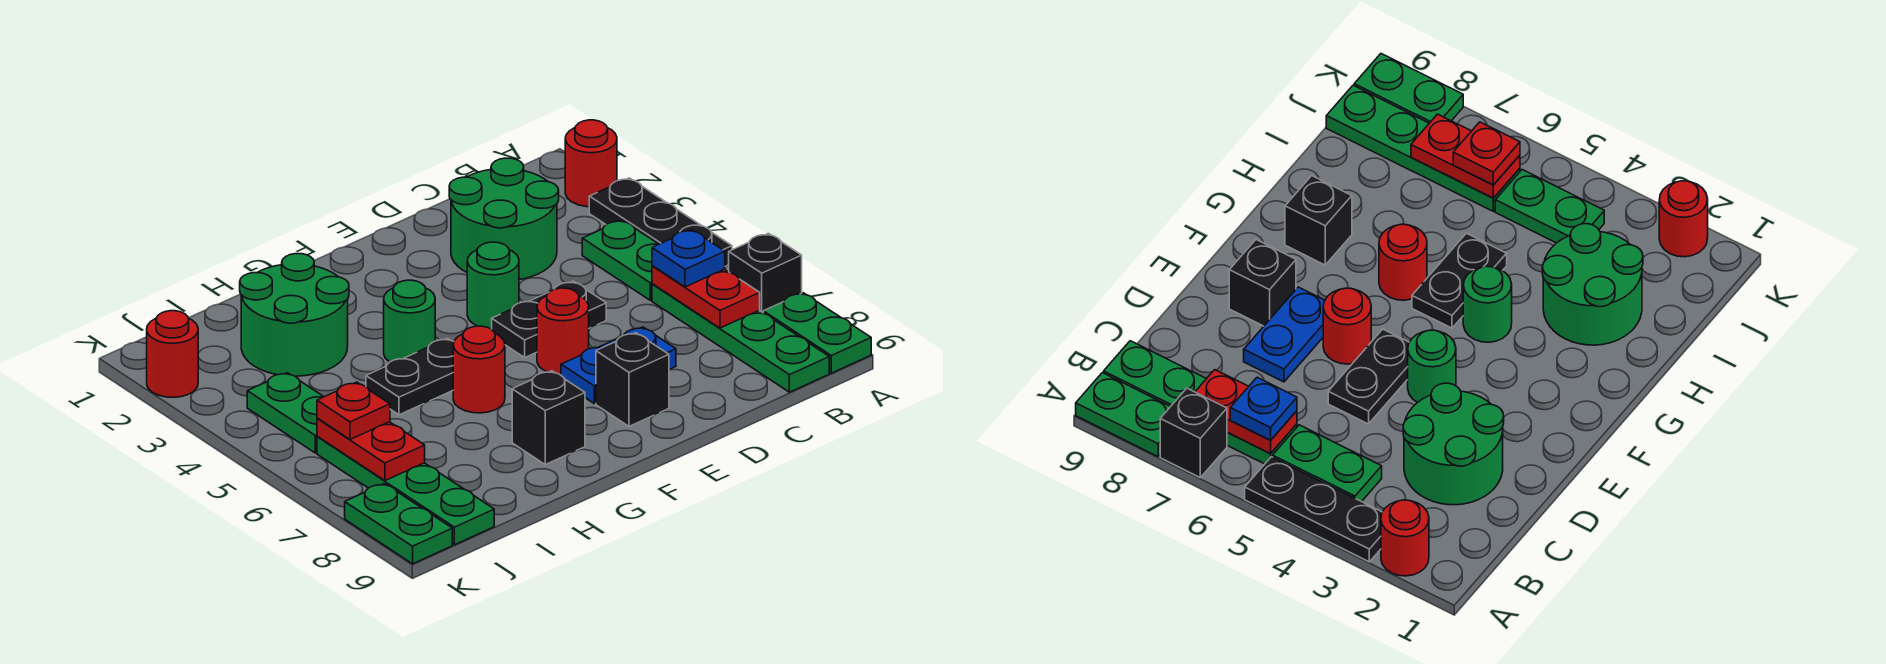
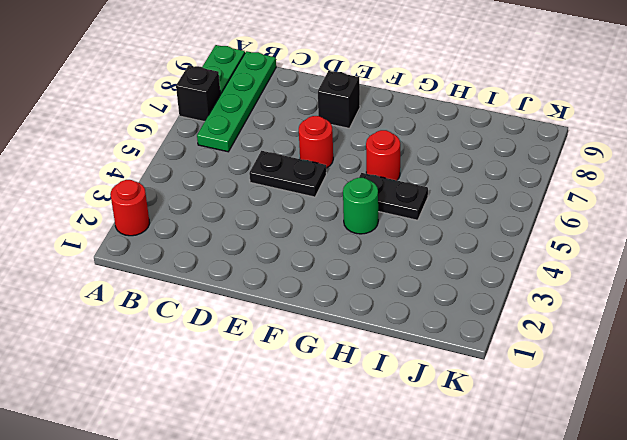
none -> black 1x3 plate [589,178,732,266]
none -> green 1x2 plate [582,220,659,300]
none -> green 2x2 round brick [449,158,559,280]

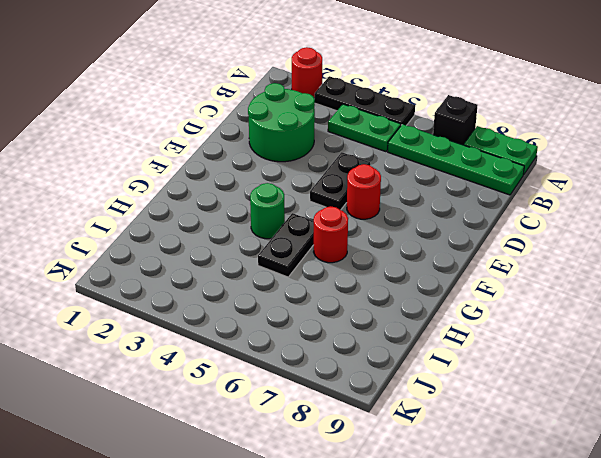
none -> blue 1x2 plate [561,327,676,403]
none -> green 1x1 round brick [467,242,519,329]
none -> black 1x1 brick [596,333,669,426]

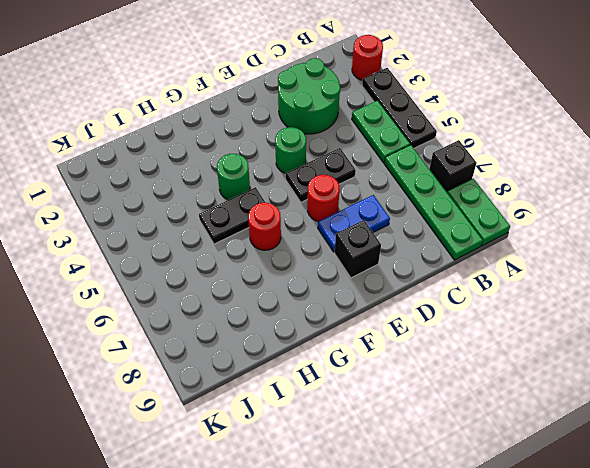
none -> black 1x1 brick [512,371,585,465]
none -> green 2x2 round brick [240,254,349,376]
none -> green 1x2 plate [247,373,324,453]

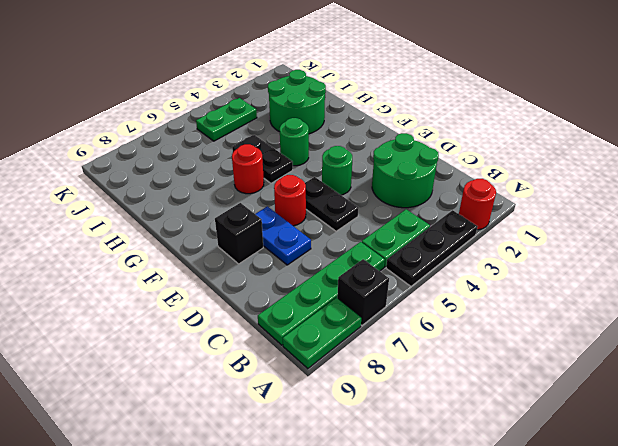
none -> black 1x1 brick [512,371,585,465]
none -> green 1x4 plate [317,436,494,545]
none -> red 1x1 round brick [147,311,198,397]

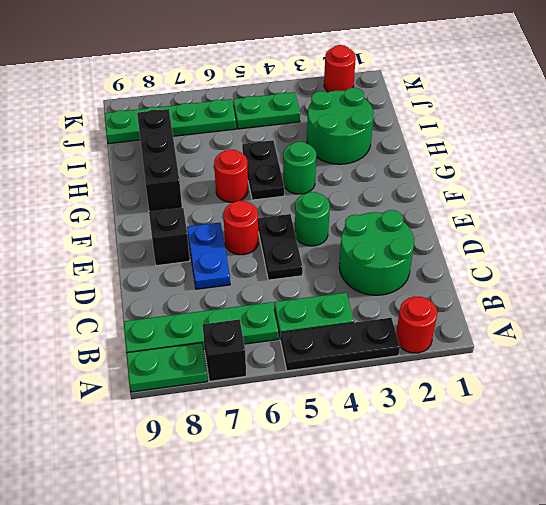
black 1x3 brick [137,109,182,212] -> black 1x1 brick [512,371,585,465]
none -> green 1x2 plate [345,484,452,564]
none -> red 1x2 plate [652,266,760,328]
none -> red 1x2 plate [317,418,425,481]

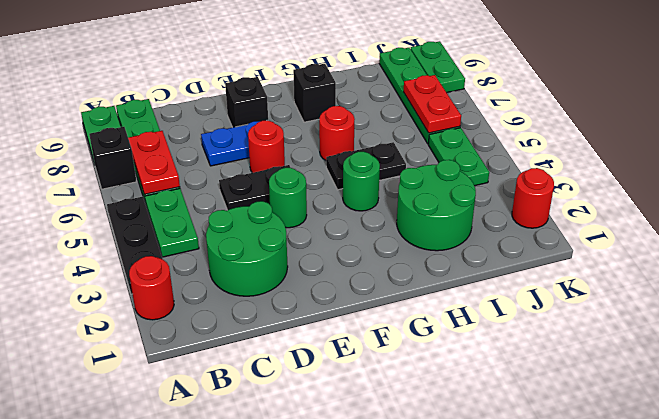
none -> blue 1x1 plate [652,230,725,287]
none -> red 1x1 plate [317,382,390,439]

